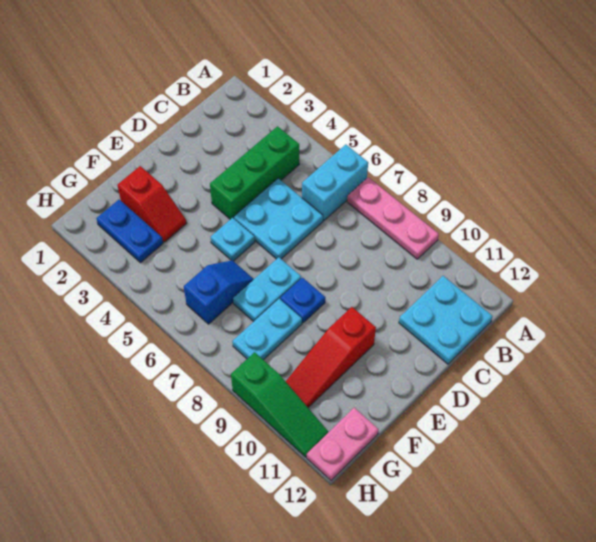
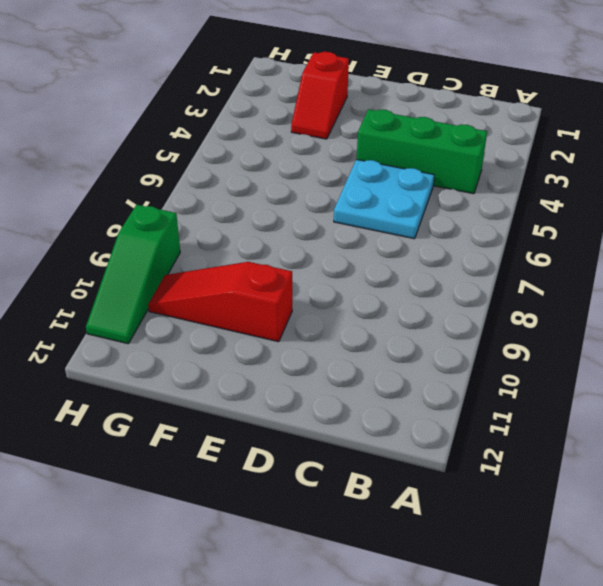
none -> cyan 1x2 brick [302,145,368,220]
none -> pink 1x3 plate [347,177,439,259]
none -> cyan 2x2 plate [399,276,493,364]

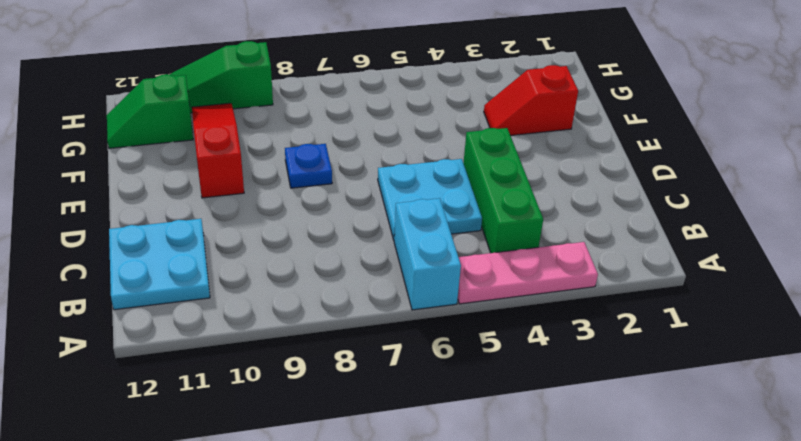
pink 1x3 plate [458,242,598,304] -> pink 1x3 plate moved to [347,177,439,259]
green 1x2 slope [107,74,193,148] -> pink 1x2 plate [307,408,379,480]
none -> cyan 1x1 plate [211,218,255,261]
none -> cyan 1x2 plate [233,257,301,322]
none -> blue 1x2 slope [184,260,254,324]

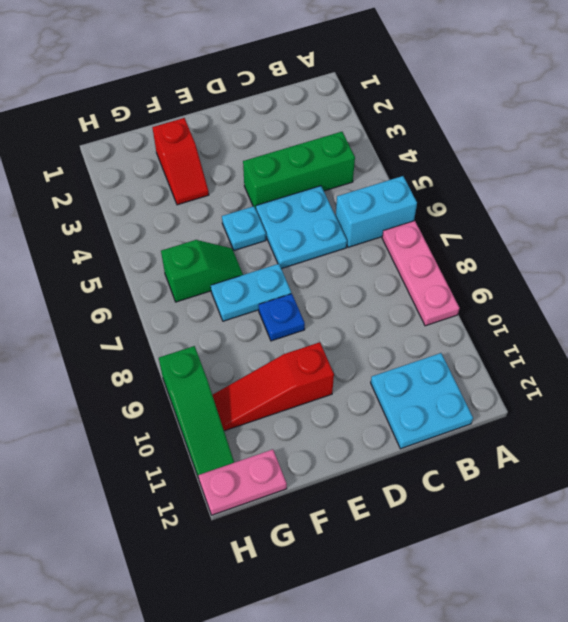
green 1x2 slope [161,240,243,302] -> blue 1x2 slope [184,260,254,324]
none -> cyan 1x2 plate [233,299,302,360]
none -> blue 1x2 plate [96,200,163,263]

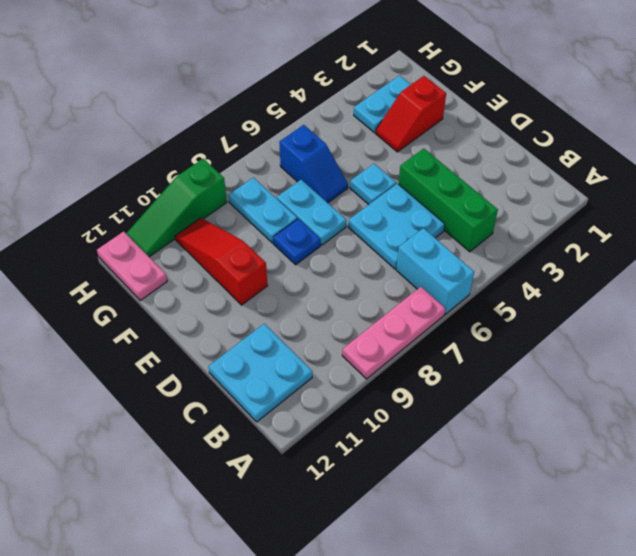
cyan 1x2 plate [354,76,411,133] -> blue 1x2 plate [96,200,163,263]

